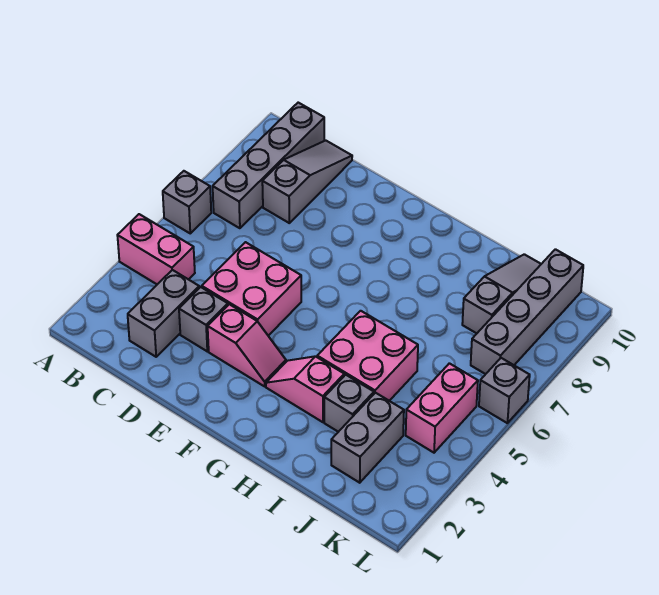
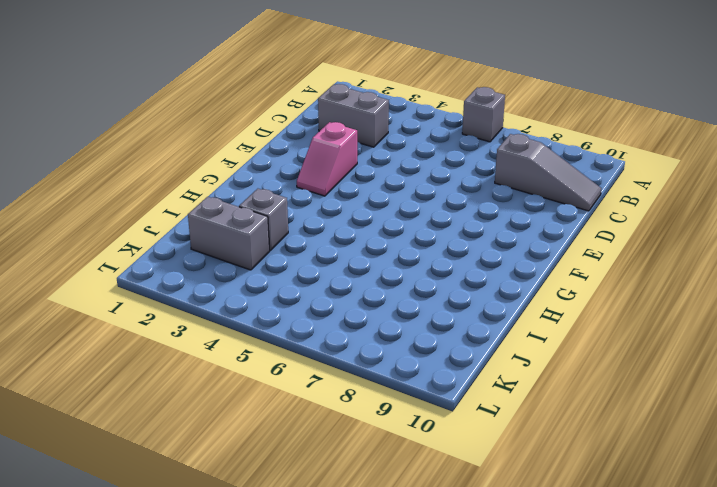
none -> pink 1x2 brick [117,214,195,284]
none -> grey 1x4 brick [213,103,324,228]
none -> grey 1x1 brick [179,287,228,351]

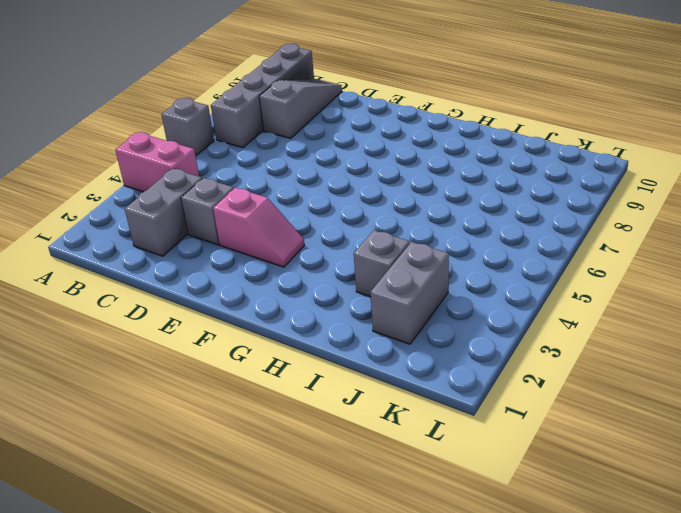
none -> pink 2x2 brick [202,242,301,336]
none -> pink 1x2 slope [266,356,344,422]
none -> pink 2x2 brick [317,311,418,401]

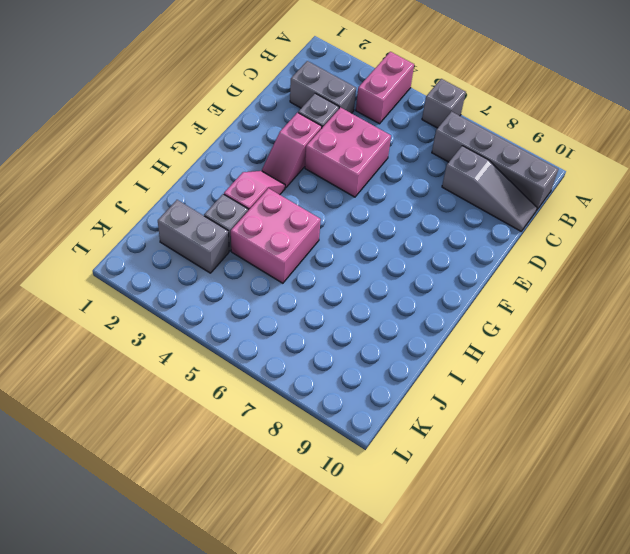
none -> grey 1x3 slope [462,254,541,333]
none -> pink 1x2 brick [406,363,478,453]
none -> grey 1x4 brick [471,249,583,374]

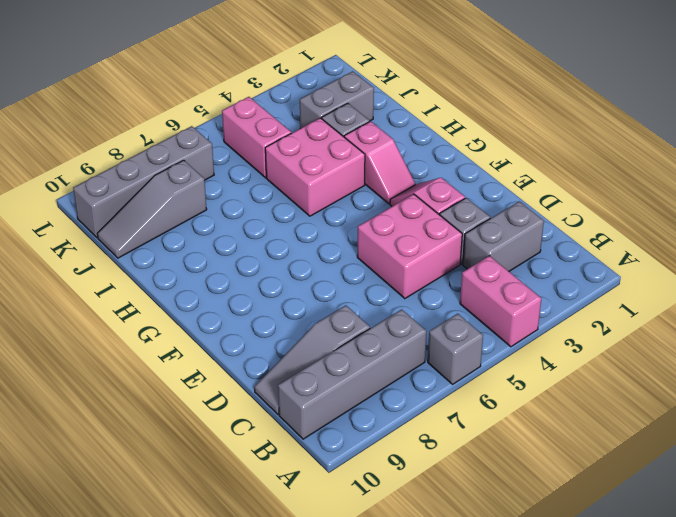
pink 1x2 brick [222,97,291,178] -> pink 1x2 brick turned to [406,363,478,453]
none -> grey 1x1 brick [479,358,530,423]

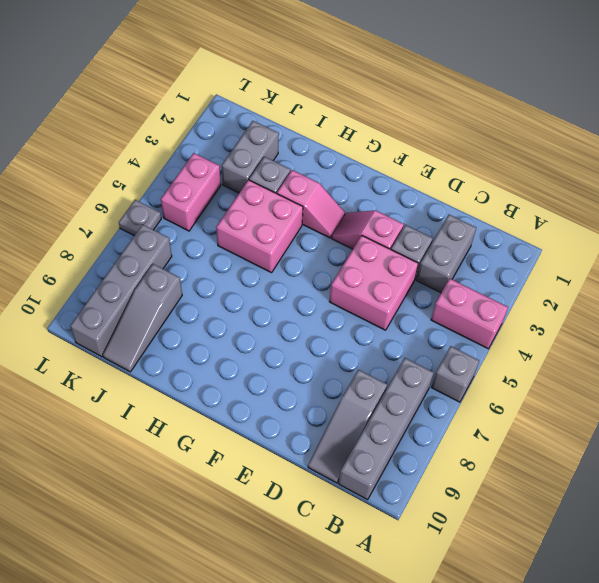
grey 1x1 plate [119,200,161,236] -> grey 1x1 brick [479,358,530,423]

